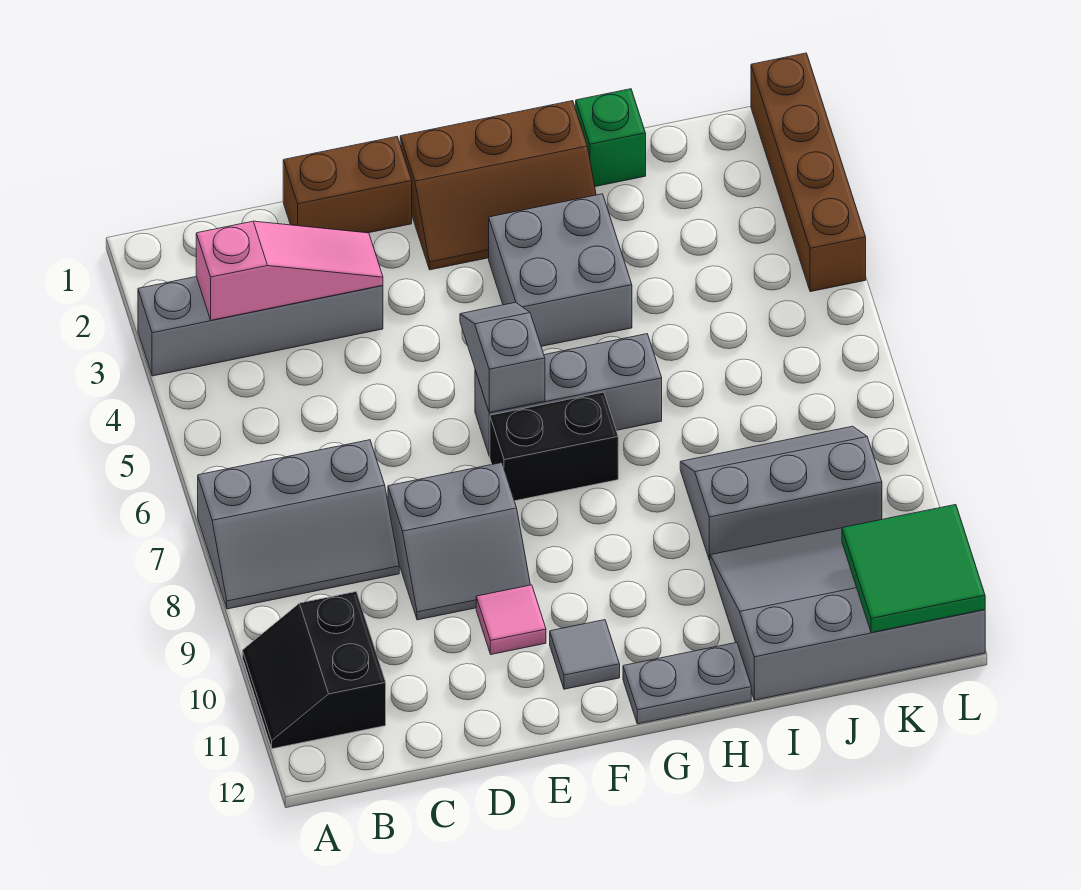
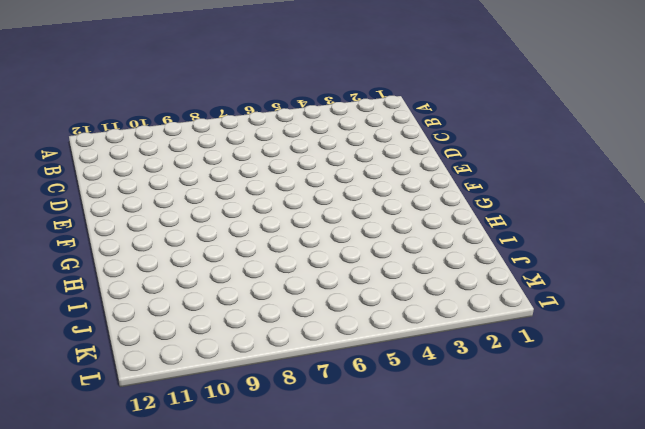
none -> grey 1x4 brick [138,277,383,376]
none -> grey 2x3 slope [198,440,399,609]
none -> black 2x2 slope [242,592,386,749]

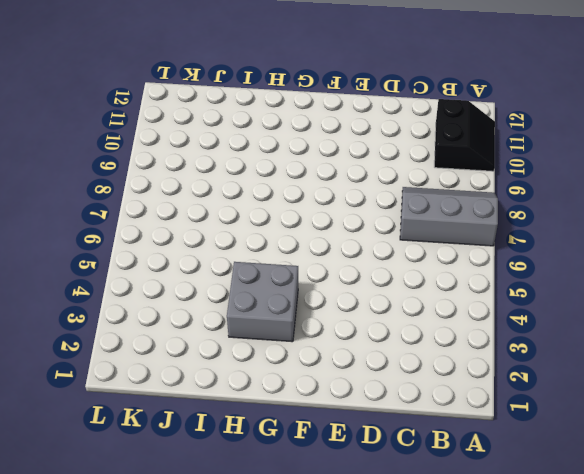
none -> grey 1x4 brick [138,277,383,376]
none -> brown 1x2 brick [283,137,412,233]
none -> grey 2x2 slope [388,463,530,620]

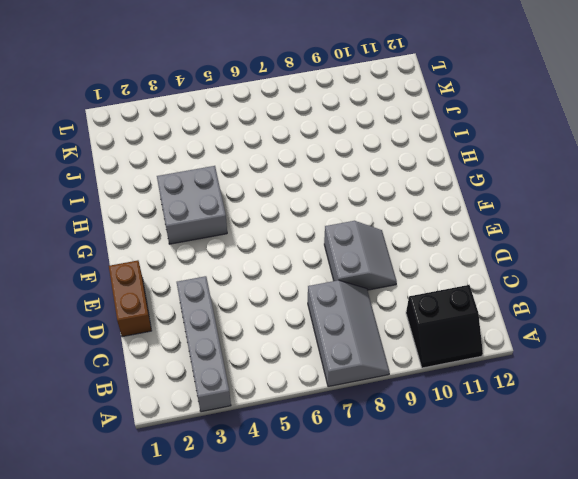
none -> pink 1x1 tile [476,585,546,654]
none -> brown 2x3 slope [400,101,596,270]
none -> grey 1x3 brick [475,334,662,456]

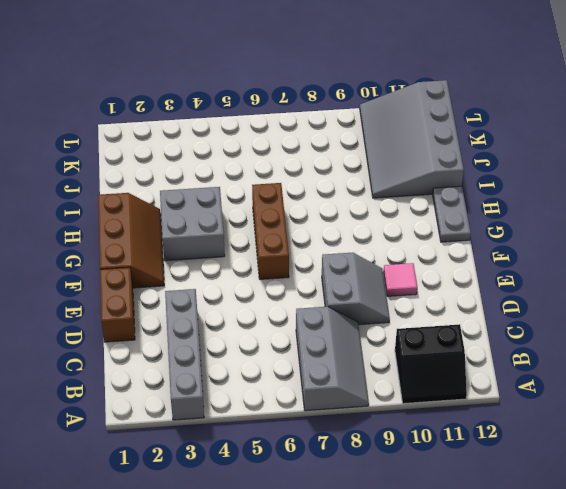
brown 1x3 brick [252,183,289,279] -> grey 1x3 brick [475,334,662,456]
none -> black 1x2 brick [490,392,618,501]
none -> grey 1x1 tile [550,620,620,689]
none -> green 1x1 brick [576,89,646,187]

